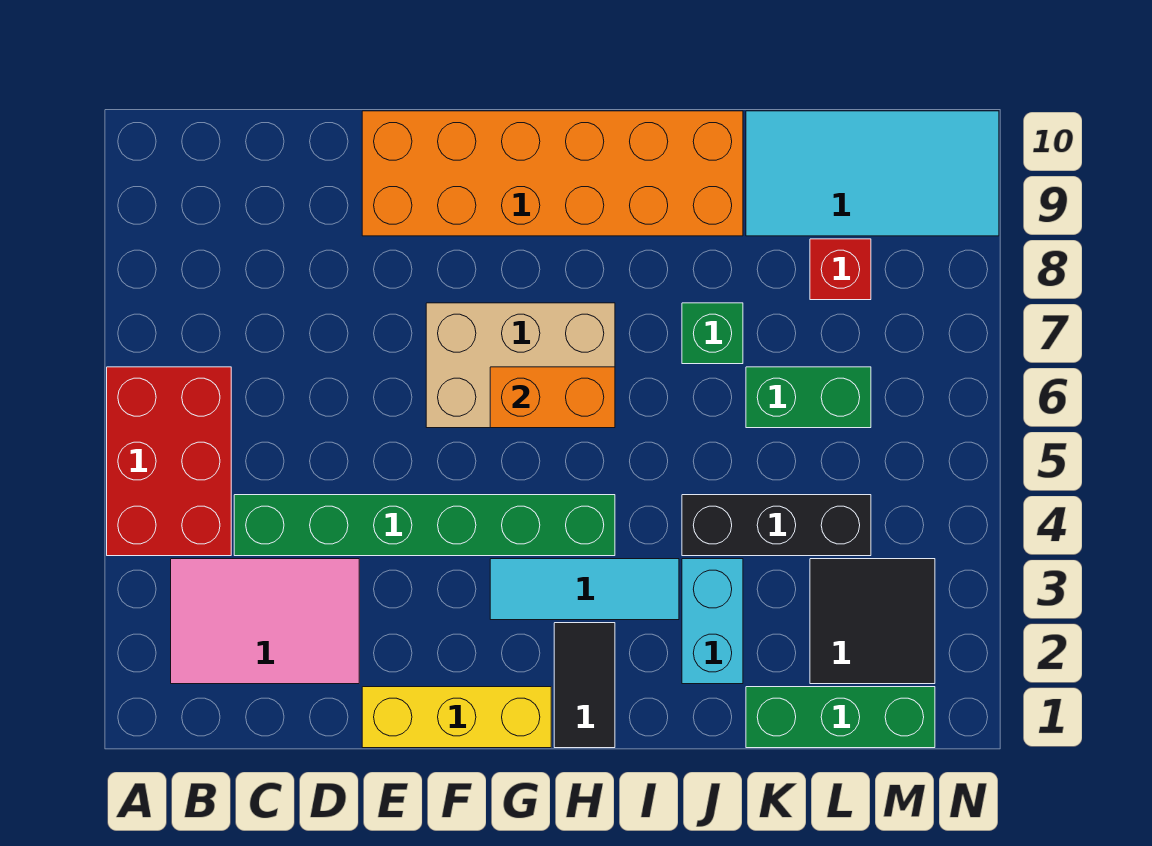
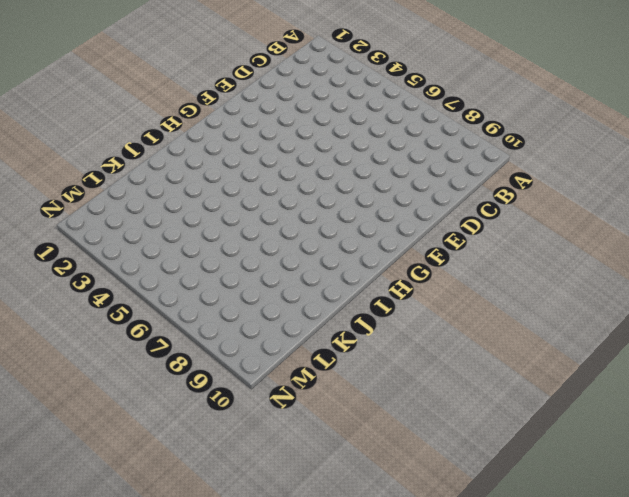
none -> red 2x3 brick [107,367,231,556]
none -> pink 2x3 tile [171,559,359,684]
none -> green 1x6 brick [234,495,615,556]

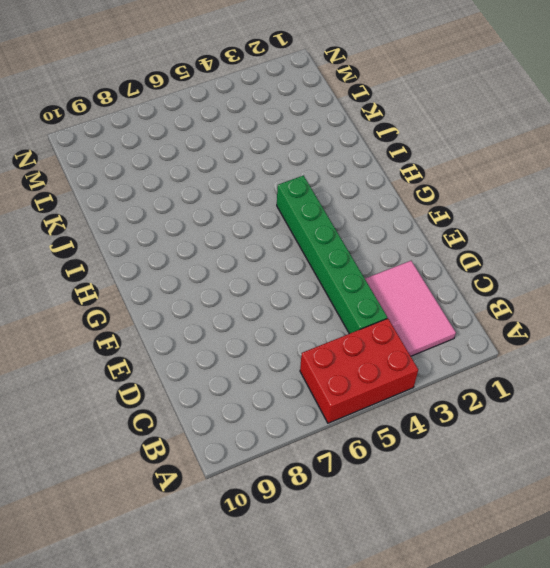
none -> yellow 1x3 brick [362,687,551,748]
none -> orange 2x6 brick [362,111,743,236]
none -> tan 2x3 brick [426,303,615,428]

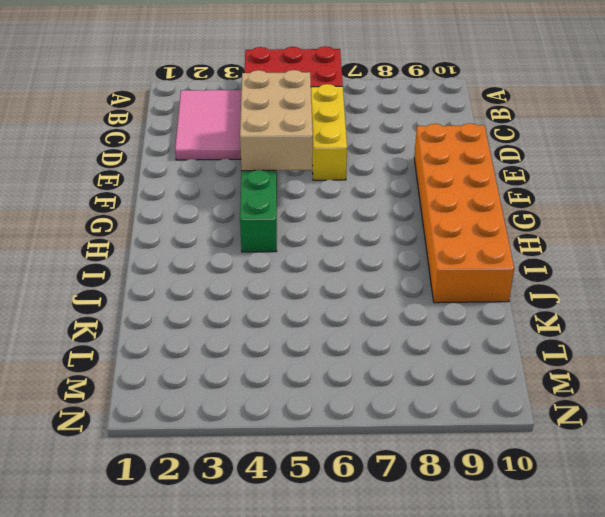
yellow 1x3 brick [311,84,347,180] -> yellow 1x3 brick moved to [362,687,551,748]
tan 2x3 brick [240,70,313,171] -> tan 2x3 brick moved to [426,303,615,428]
none -> cyan 1x3 tile [490,559,679,620]
none -> black 1x2 tile [554,623,615,748]
none -> cyan 1x2 brick [682,559,743,684]

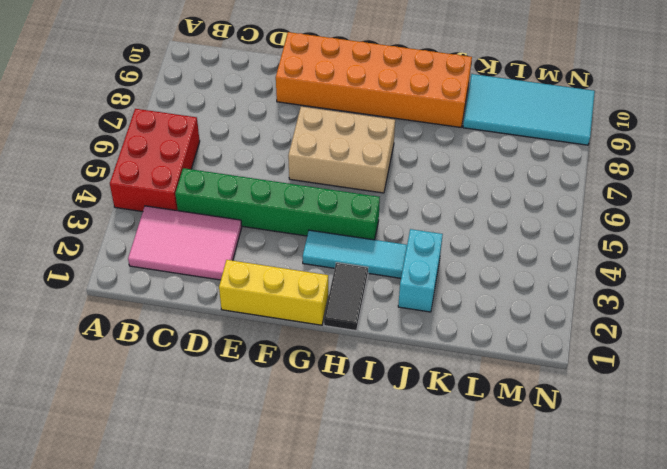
none -> black 1x3 brick [682,495,871,556]
none -> green 1x1 brick [682,303,743,364]
none -> green 1x3 brick [746,687,935,748]

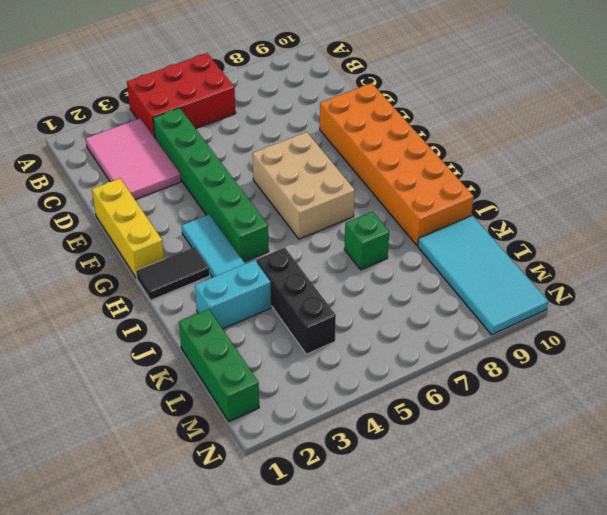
none -> green 1x2 brick [746,367,871,428]
none -> black 2x2 tile [810,559,935,684]
none -> red 1x1 brick [810,239,871,300]

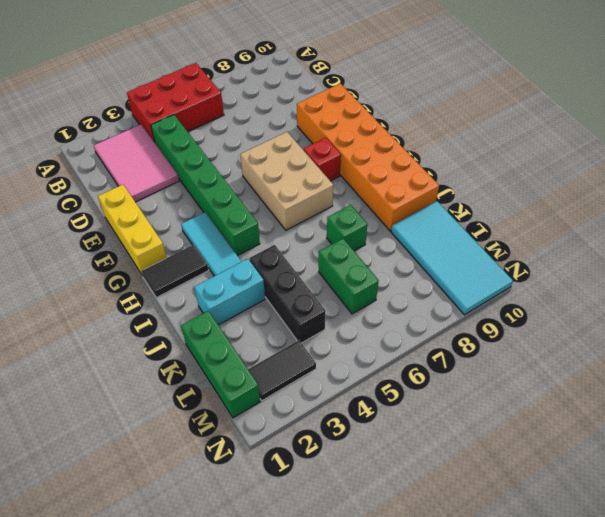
red 1x1 brick [303,138,341,181] -> red 1x1 brick moved to [810,239,871,300]
black 1x2 tile [248,340,316,401] -> black 2x2 tile [810,559,935,684]
none -> orange 1x2 brick [490,367,615,428]

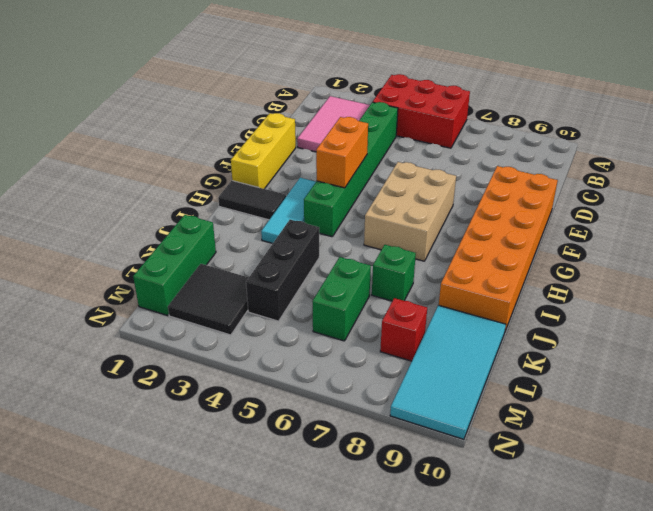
orange 1x2 brick [316,117,368,188] -> orange 1x2 brick moved to [490,367,615,428]
none -> cyan 1x2 brick [682,559,743,684]

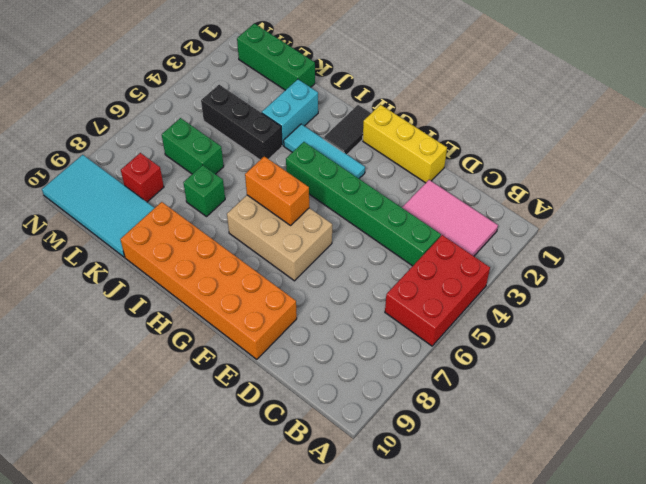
none -> black 2x2 tile [810,559,935,684]

